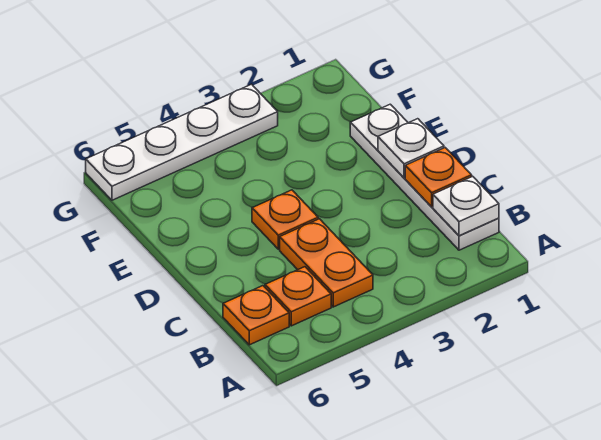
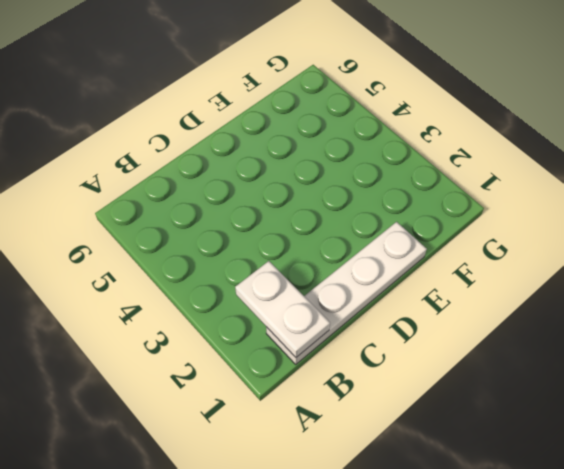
white 1x2 plate [235,261,330,357] -> white 1x1 plate [433,176,499,236]
none -> orange 1x2 plate [280,219,373,307]
none -> orange 1x1 plate [265,267,331,326]

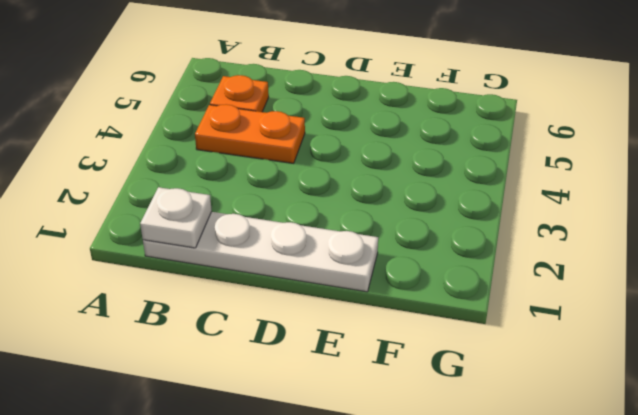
none -> orange 1x1 plate [223,286,289,345]
none -> orange 1x1 plate [252,190,318,249]

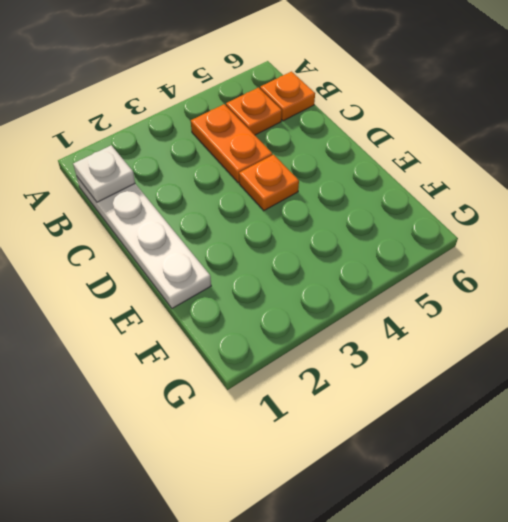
none -> white 1x4 plate [86,84,278,200]
none -> orange 1x1 plate [405,148,472,207]

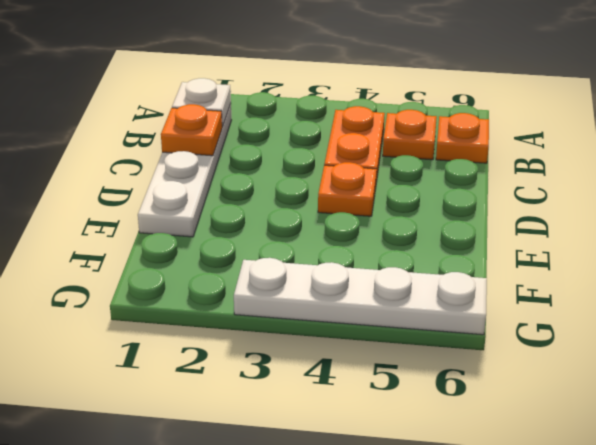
none -> white 1x1 plate [378,119,444,178]

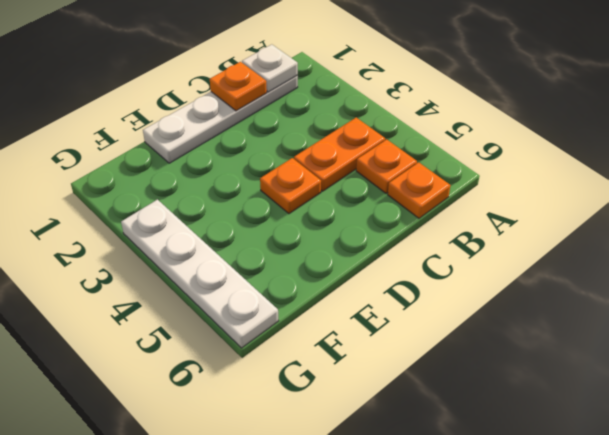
none -> white 1x1 plate [378,119,444,178]

